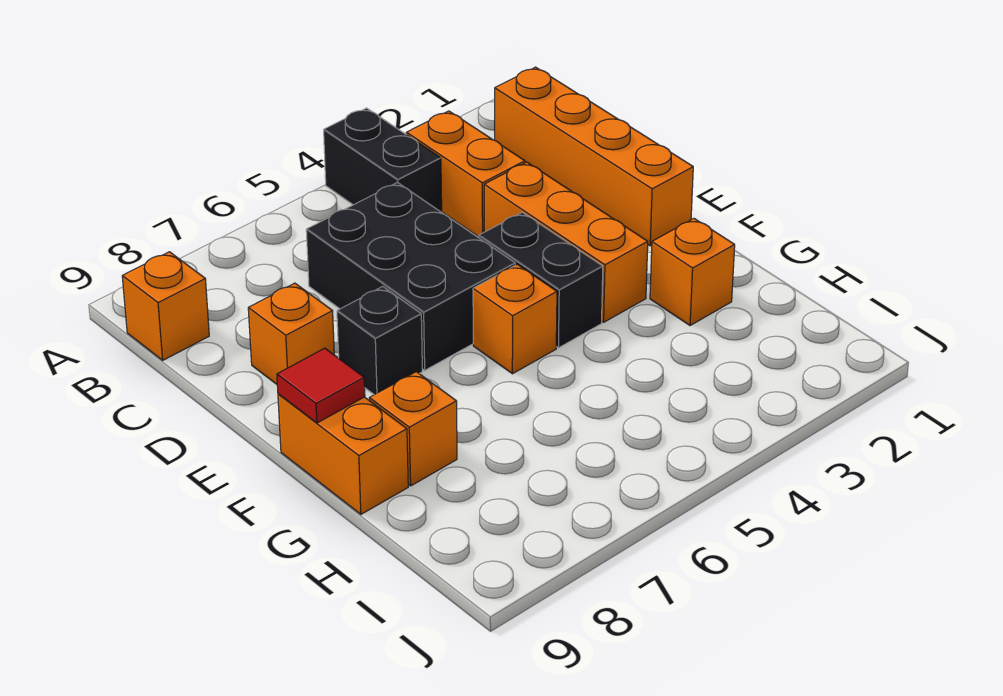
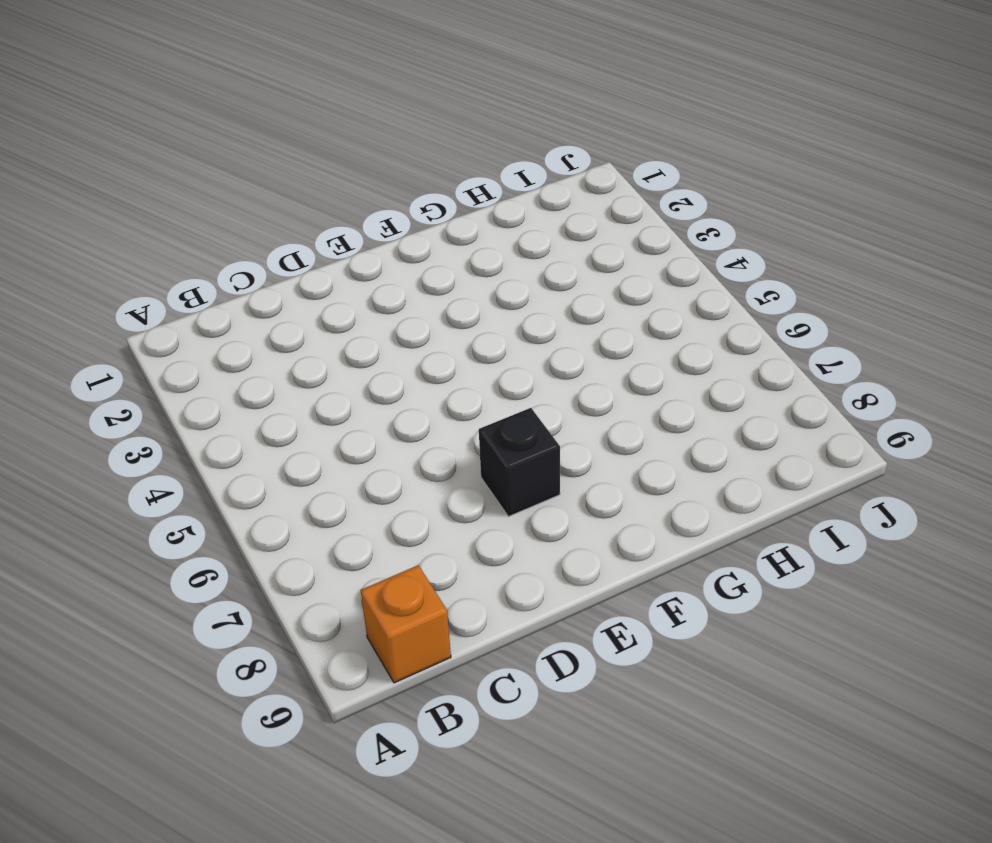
none -> black 1x2 brick [324,108,442,212]
none -> orange 1x4 brick [495,67,693,246]
none -> orange 1x2 brick [406,111,525,237]

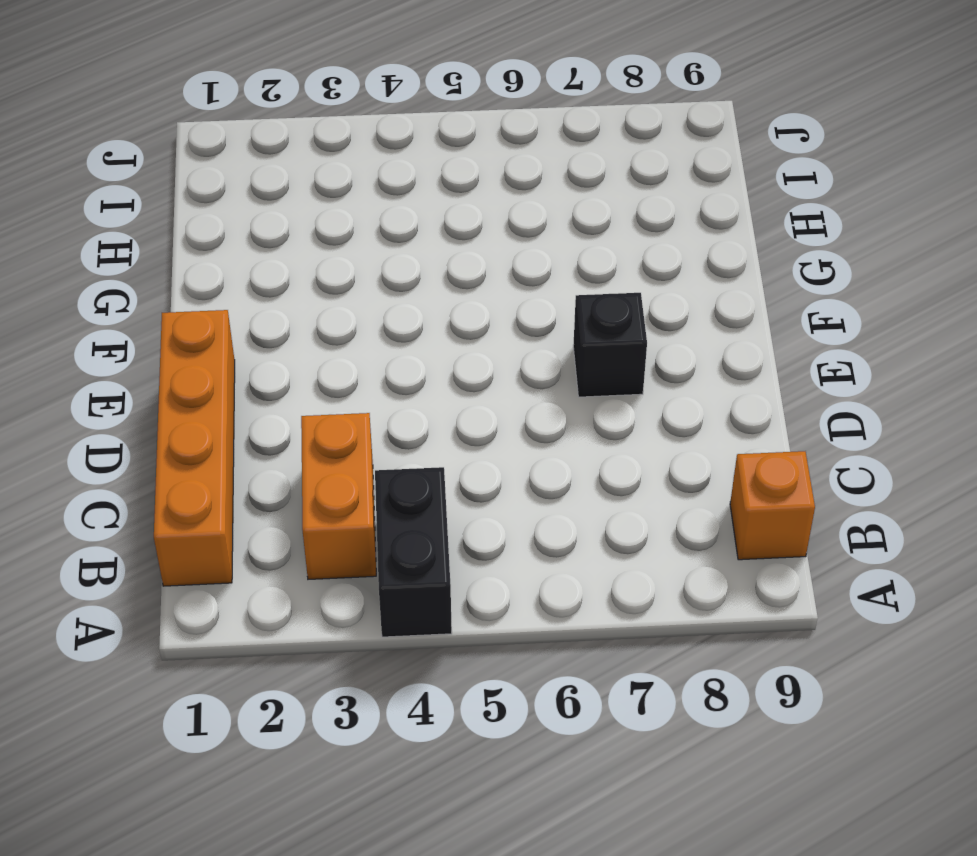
none -> black 2x3 brick [306,182,515,370]
none -> orange 1x3 brick [484,162,648,322]
none -> orange 1x1 brick [248,283,334,384]

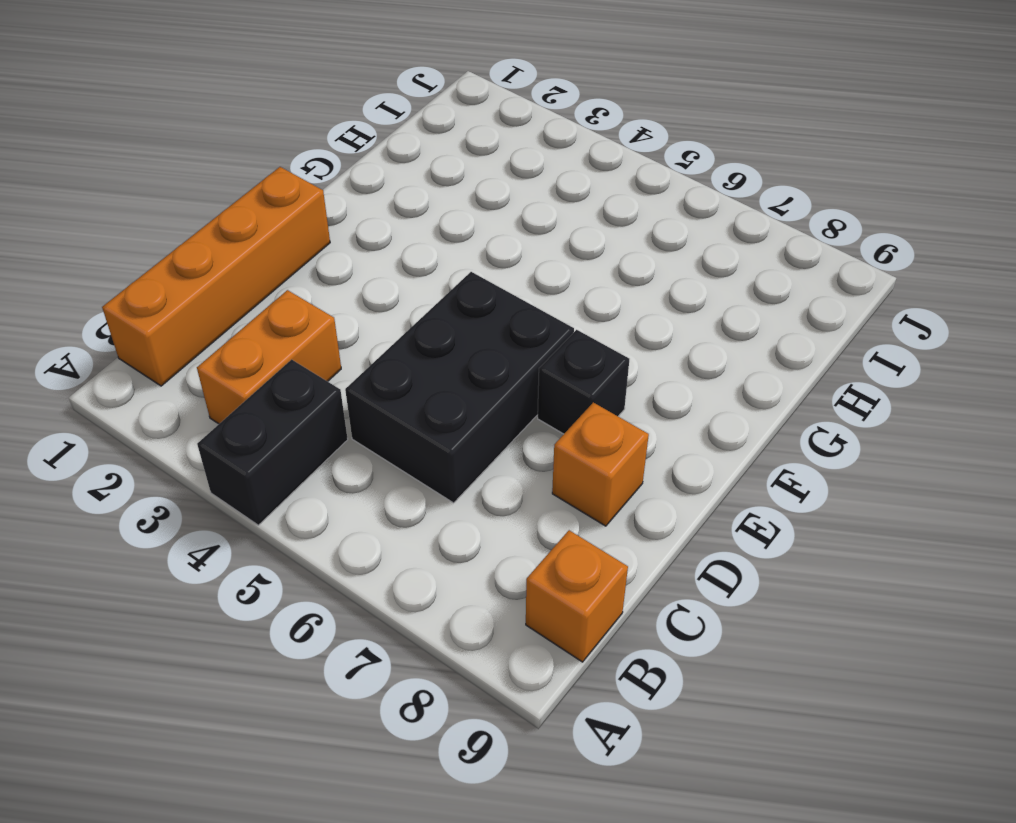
none -> orange 1x3 brick [484,162,648,322]
none -> black 1x2 brick [479,212,603,348]
none -> orange 1x1 brick [473,264,557,374]

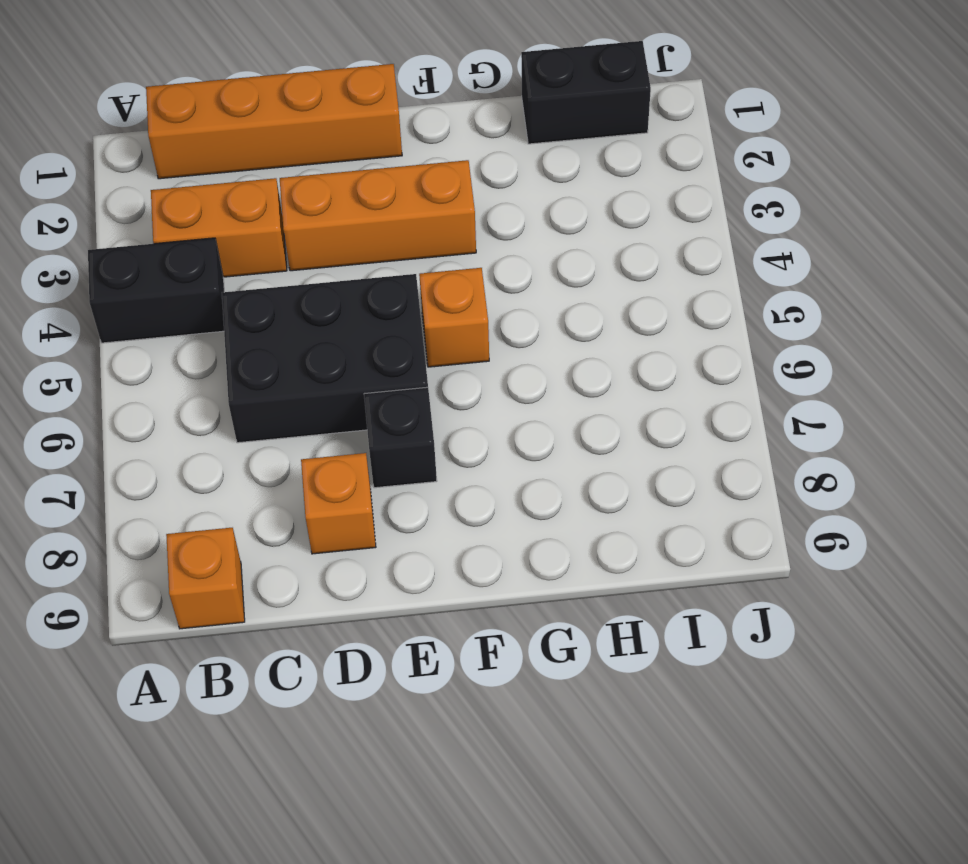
black 1x2 brick [521,41,651,144] -> black 1x2 brick moved to [479,212,603,348]
none -> orange 1x2 brick [278,394,408,514]
none -> orange 1x1 brick [650,219,735,326]
none -> orange 1x1 brick [369,372,457,486]

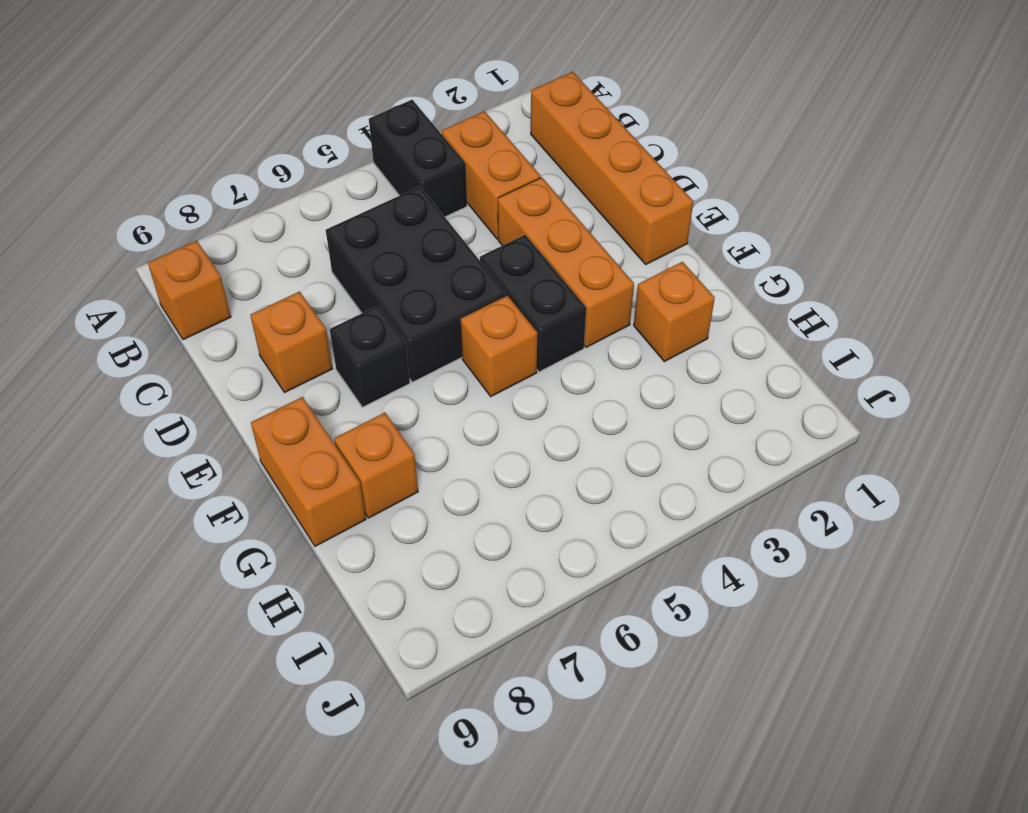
none -> red 1x1 tile [277,348,365,423]

